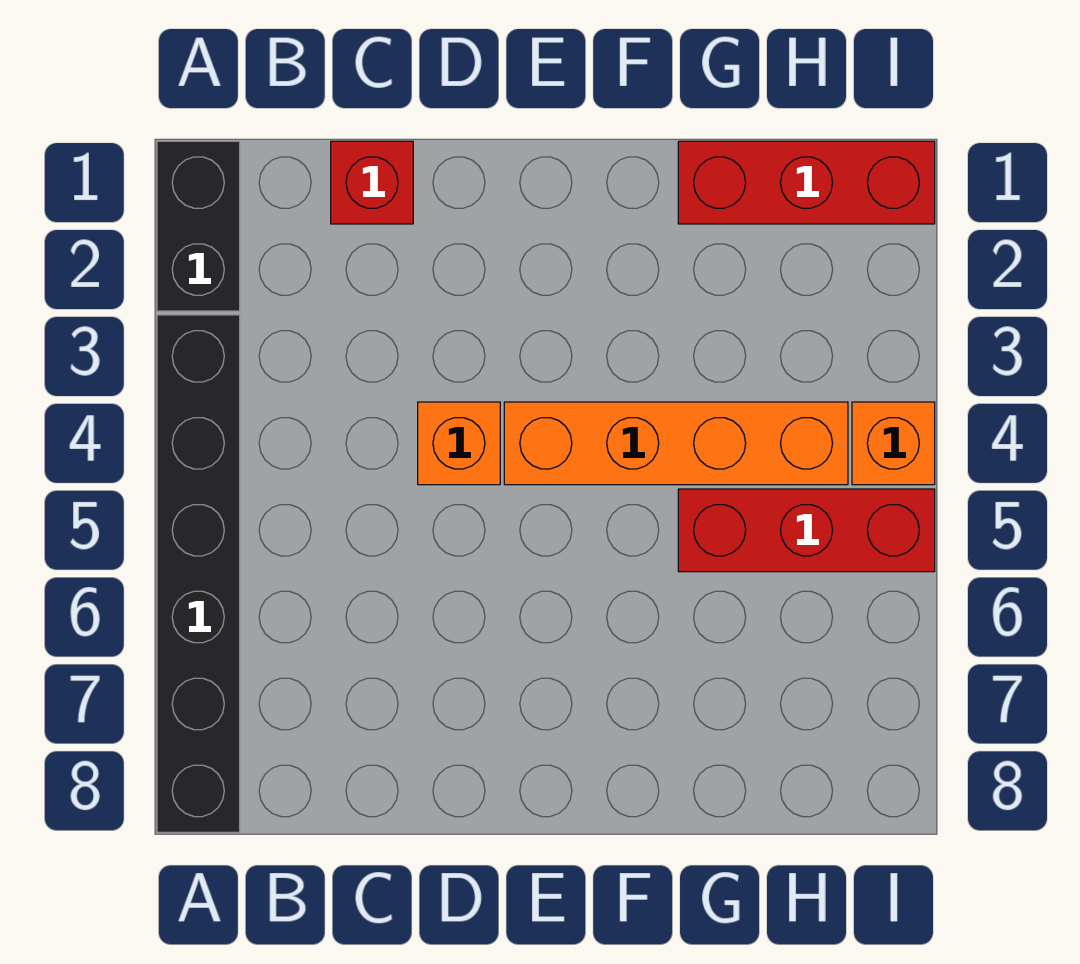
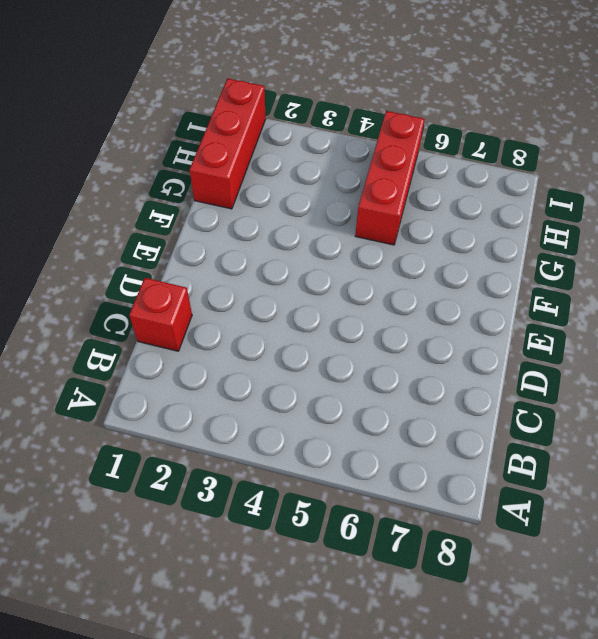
none -> black 1x2 brick [157,141,240,311]
none -> black 1x6 brick [157,315,240,832]

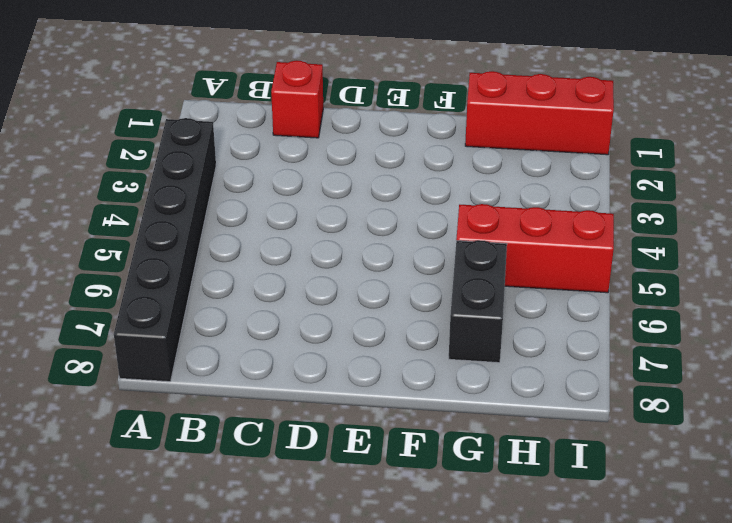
black 1x2 brick [449,240,507,363] -> black 1x2 brick moved to [157,141,240,311]
none -> orange 1x1 brick [418,402,500,485]
none -> orange 1x4 brick [504,402,848,485]

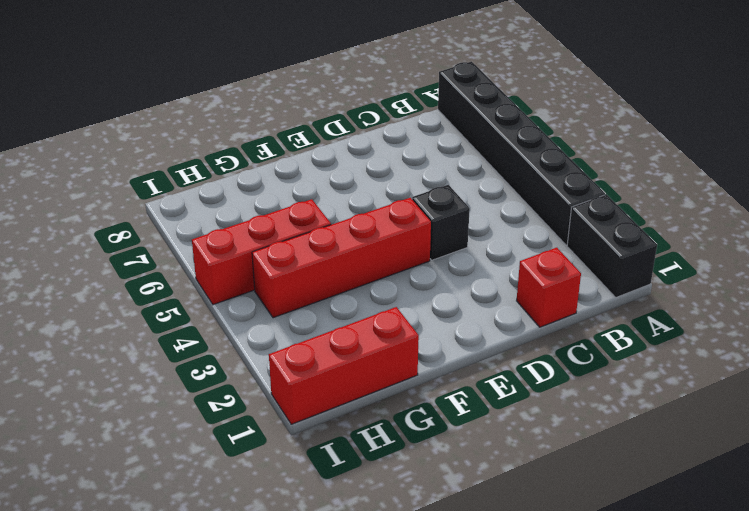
black 1x1 brick [412,185,470,260] -> orange 1x1 brick [418,402,500,485]
red 1x4 brick [252,198,431,318] -> orange 1x4 brick [504,402,848,485]
none -> orange 1x1 brick [852,402,935,485]

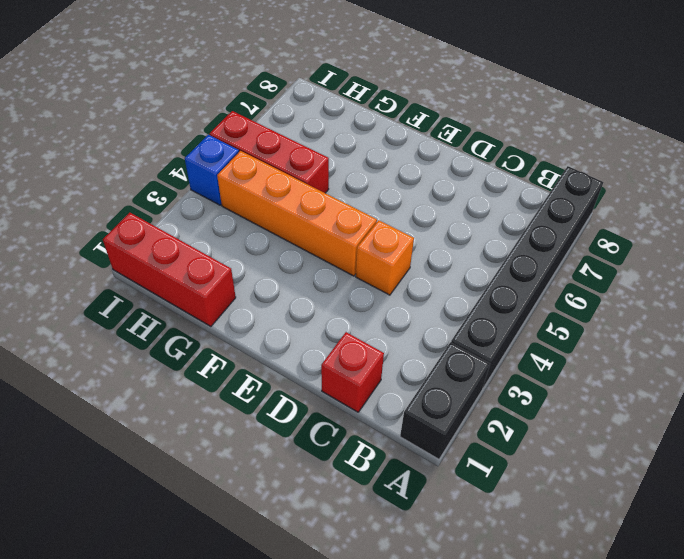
blue 1x1 brick [185,135,239,205] -> orange 1x1 brick [852,402,935,485]

